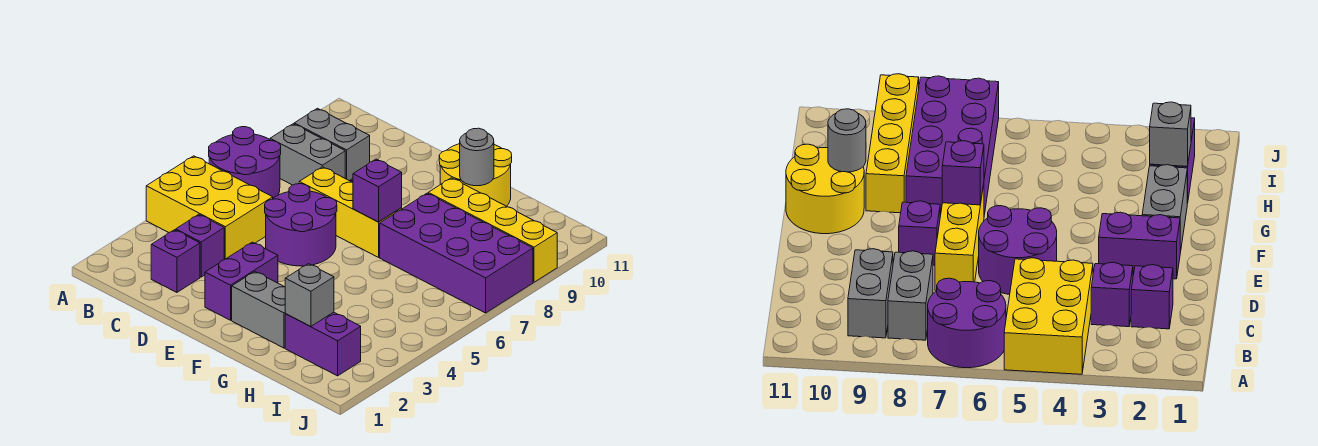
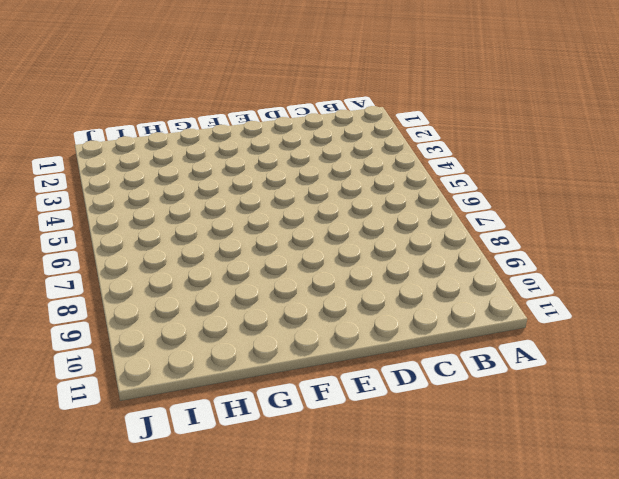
none -> yellow 2x3 brick [146,156,273,260]
none -> purple 2x2 round brick [209,127,281,198]
none -> grey 1x2 brick [270,124,345,185]

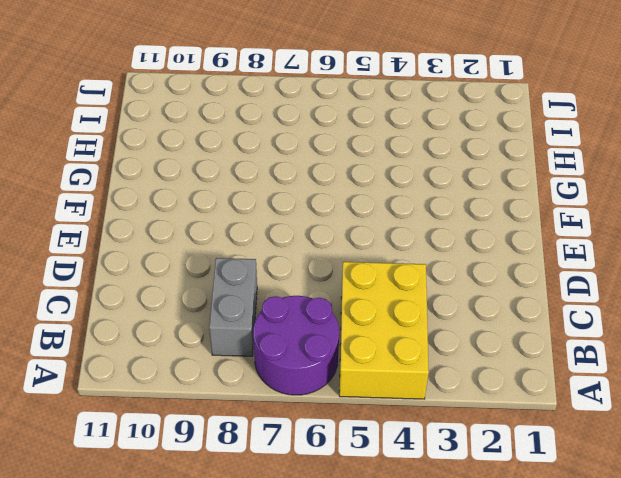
none -> grey 1x2 brick [294,108,370,181]
none -> purple 1x1 brick [151,230,200,292]
none -> purple 1x1 brick [176,214,224,277]

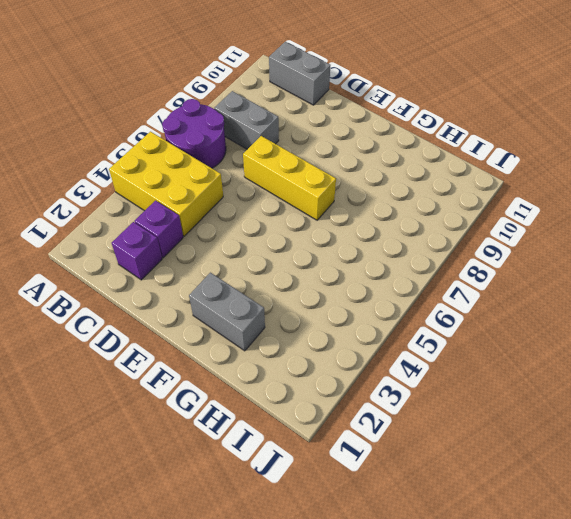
grey 1x2 brick [269,42,330,105] -> grey 1x2 brick moved to [294,108,370,181]
none -> purple 2x2 round brick [265,184,337,266]
none -> purple 1x2 brick [205,242,278,320]
none -> purple 1x1 brick [899,201,940,265]

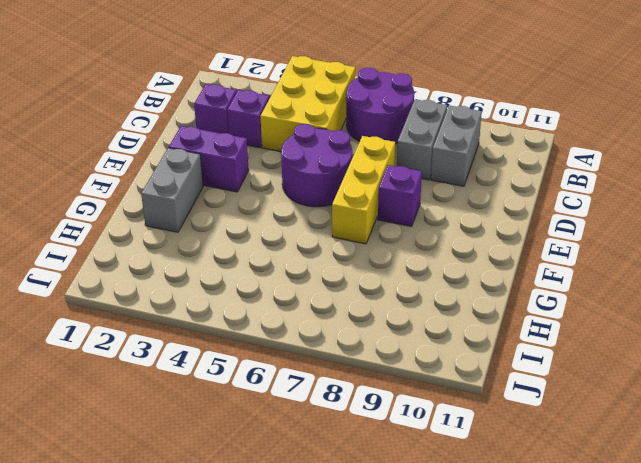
none -> yellow 2x2 round brick [439,144,512,206]
none -> purple 2x4 brick [380,193,533,313]
none -> yellow 1x4 brick [428,178,557,282]

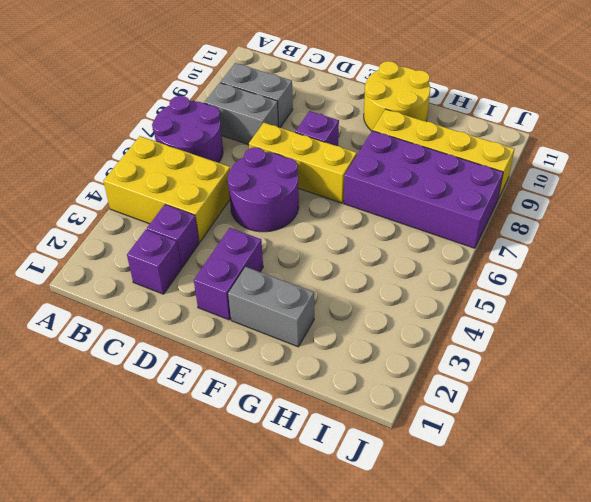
none -> purple 1x2 brick [285,312,361,376]
none -> purple 1x1 brick [353,159,402,222]
none -> grey 1x1 round brick [460,128,494,186]

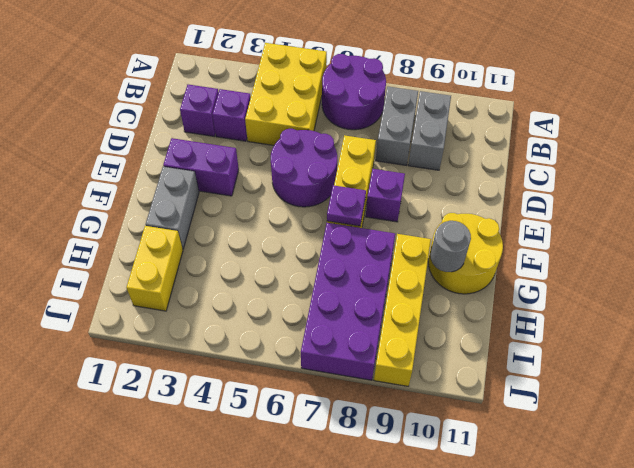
purple 1x1 plate [327,185,366,226] -> purple 1x1 brick [353,159,402,222]
yellow 1x2 brick [126,226,183,311] -> purple 1x2 brick [285,312,361,376]
none -> grey 1x1 brick [285,264,334,327]

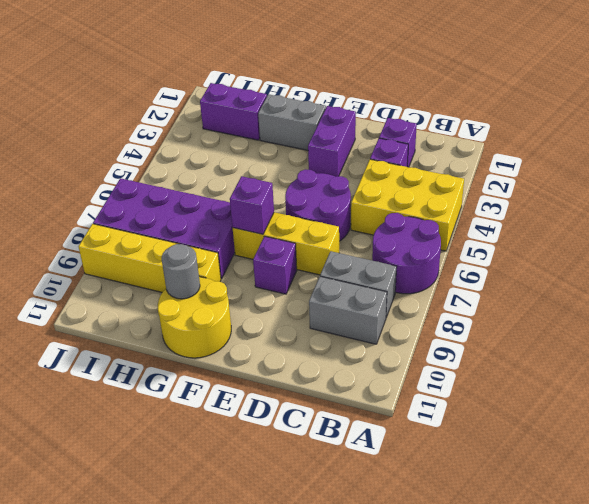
none -> grey 1x1 brick [285,264,334,327]

